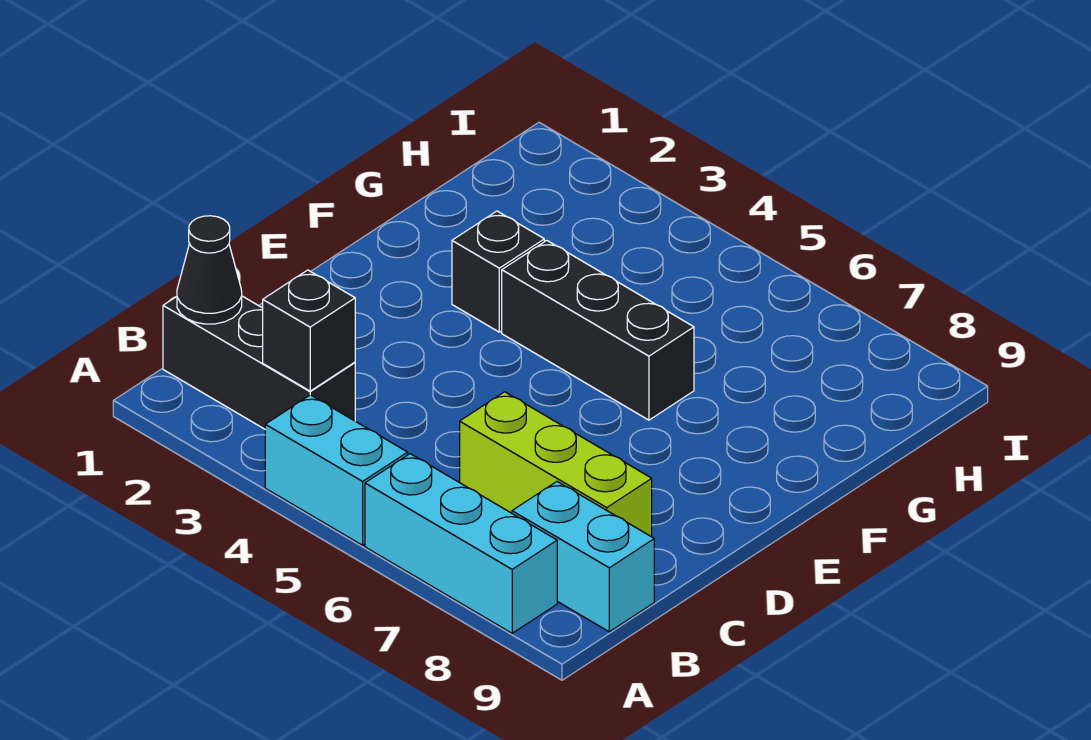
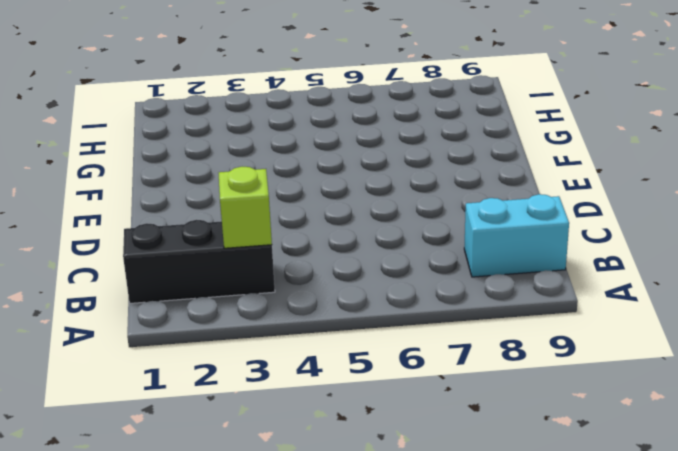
lime 1x1 brick [219,167,272,248] -> black 1x1 brick [263,270,355,391]
none -> cyan 1x2 brick [265,395,408,545]
none -> cyan 1x3 brick [365,454,557,633]

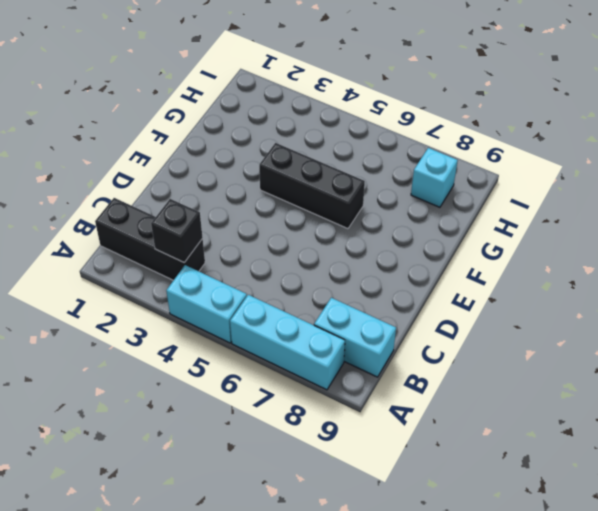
cyan 1x1 brick [411,148,458,207] -> none
none -> lime 1x3 brick [460,392,652,537]
none -> black 1x1 brick [452,211,544,332]

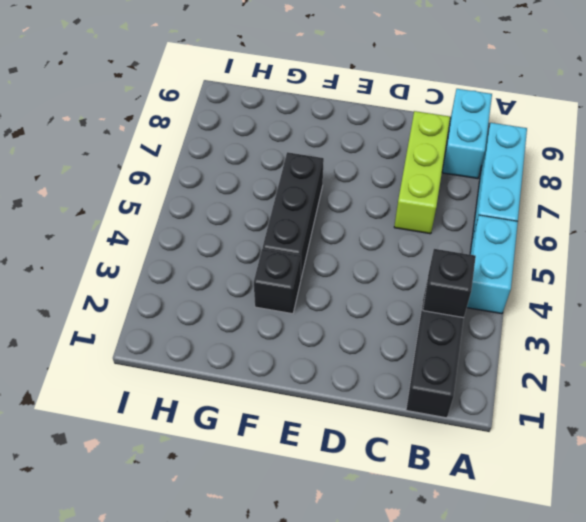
none -> black 1x1 cone [177,216,242,324]

